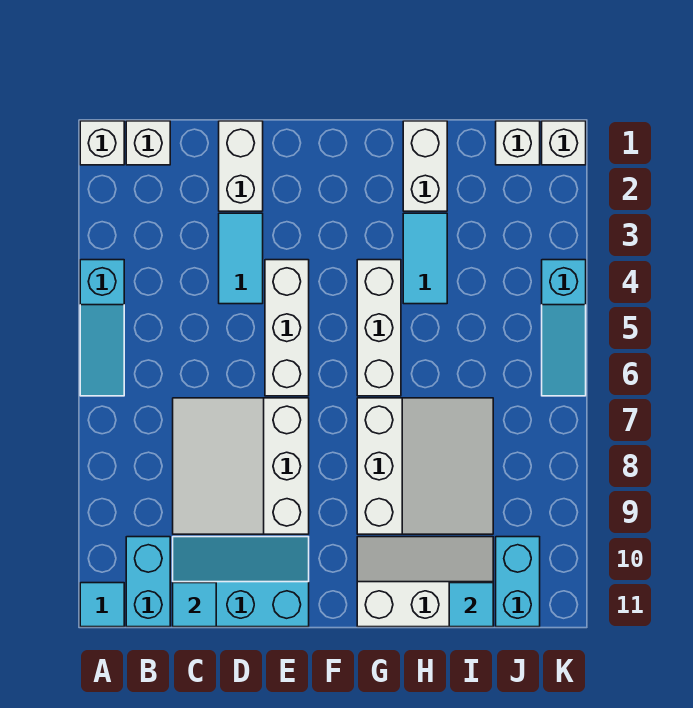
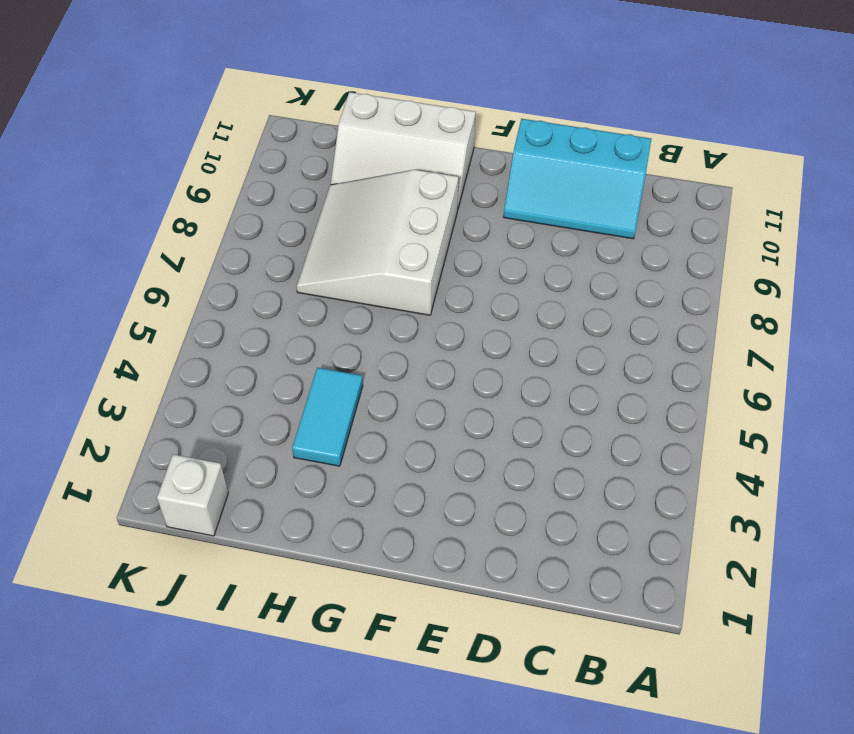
none -> white 1x1 brick [80,121,124,165]
none -> cyan 1x3 slope [80,260,124,396]
none -> cyan 1x1 tile [80,583,124,627]

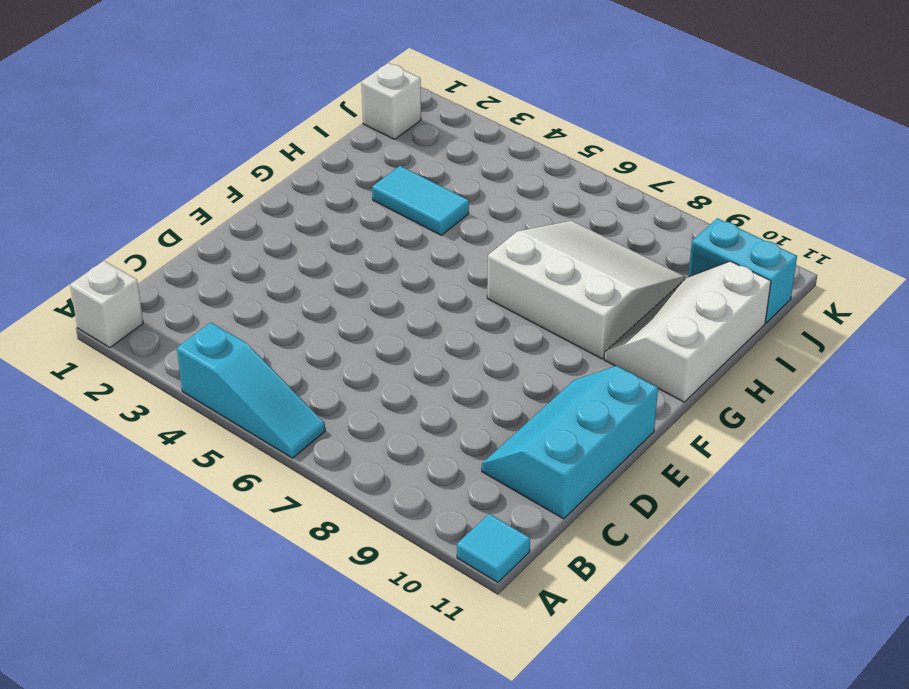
none -> white 1x1 brick [126,121,170,165]
none -> cyan 1x2 brick [126,537,170,627]
none -> white 3x3 slope [173,398,309,534]

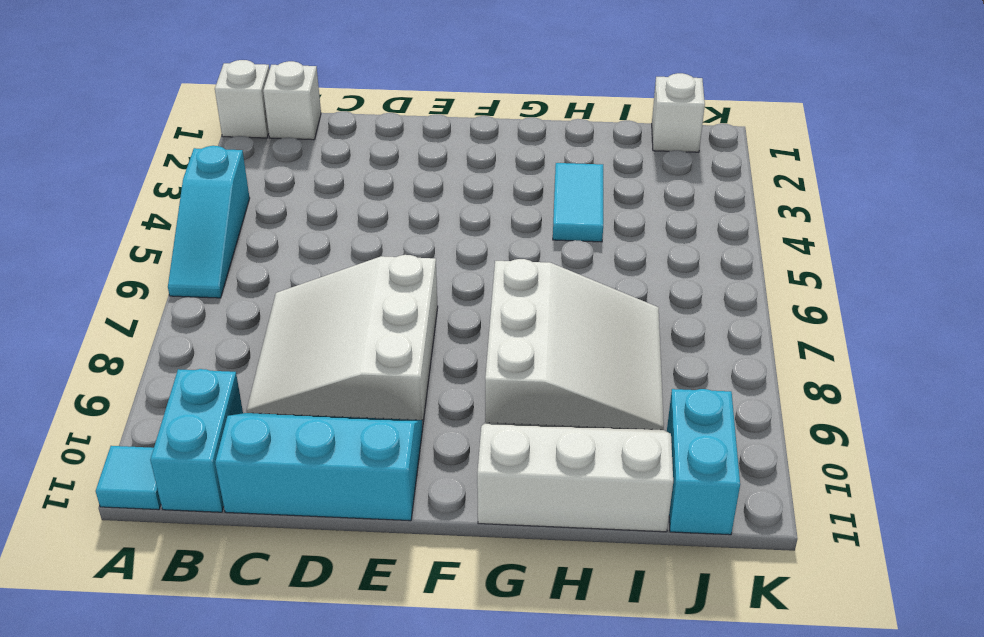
none -> white 1x2 brick [219,121,263,211]
none -> cyan 1x2 tile [219,213,263,304]
none -> white 1x3 brick [265,260,309,396]

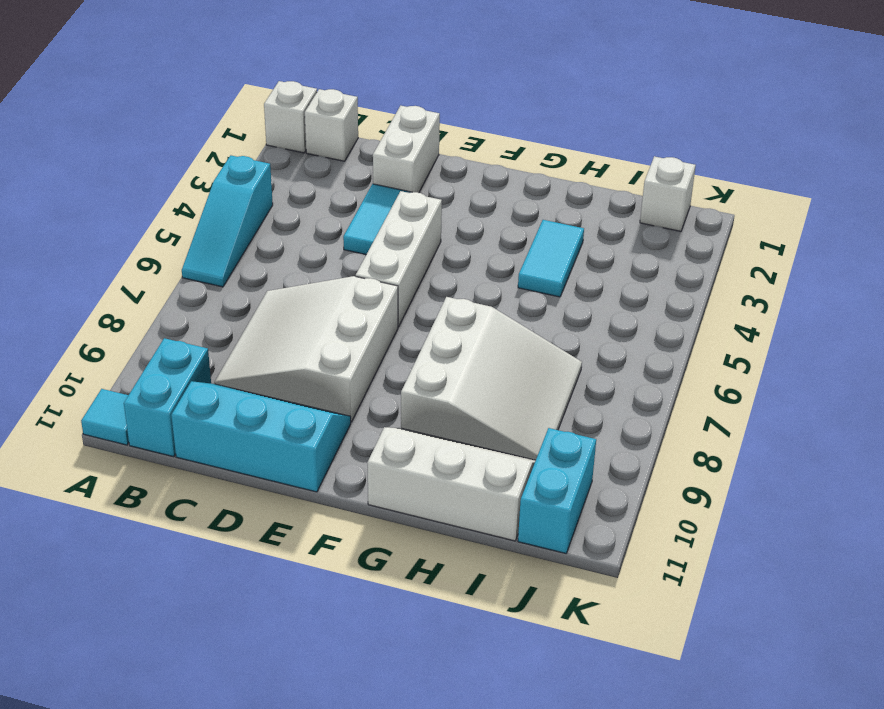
none -> white 1x3 brick [357,260,401,396]
none -> white 1x2 brick [403,121,447,211]
none -> white 1x1 brick [542,121,586,165]

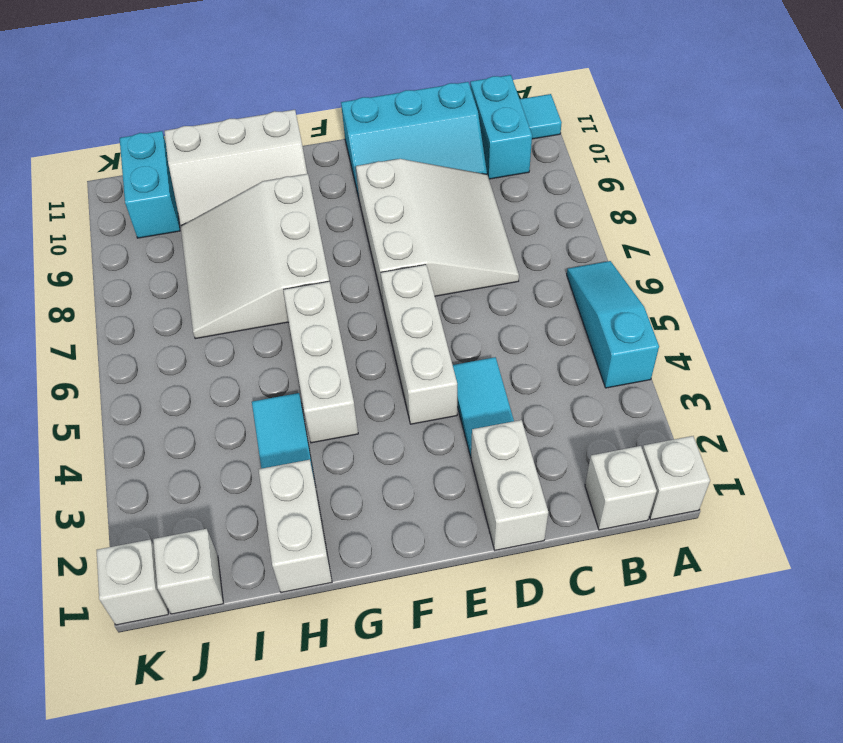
none -> cyan 1x3 slope [542,260,586,396]
none -> cyan 1x1 tile [173,583,216,627]
none -> cyan 1x1 tile [449,583,493,627]

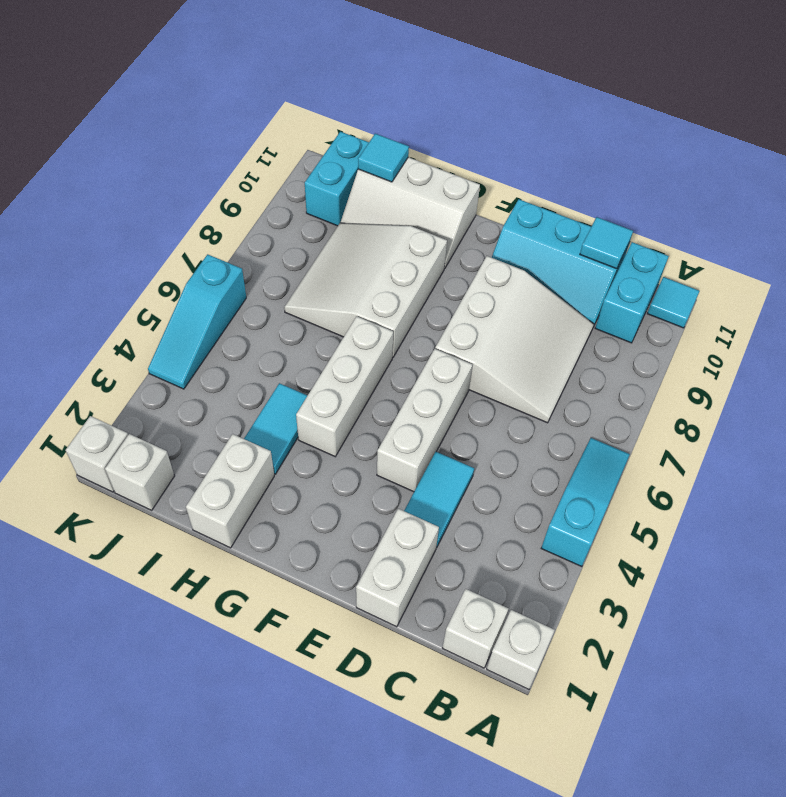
cyan 1x3 slope [148,254,246,389] -> cyan 1x3 slope turned to [542,260,586,396]

